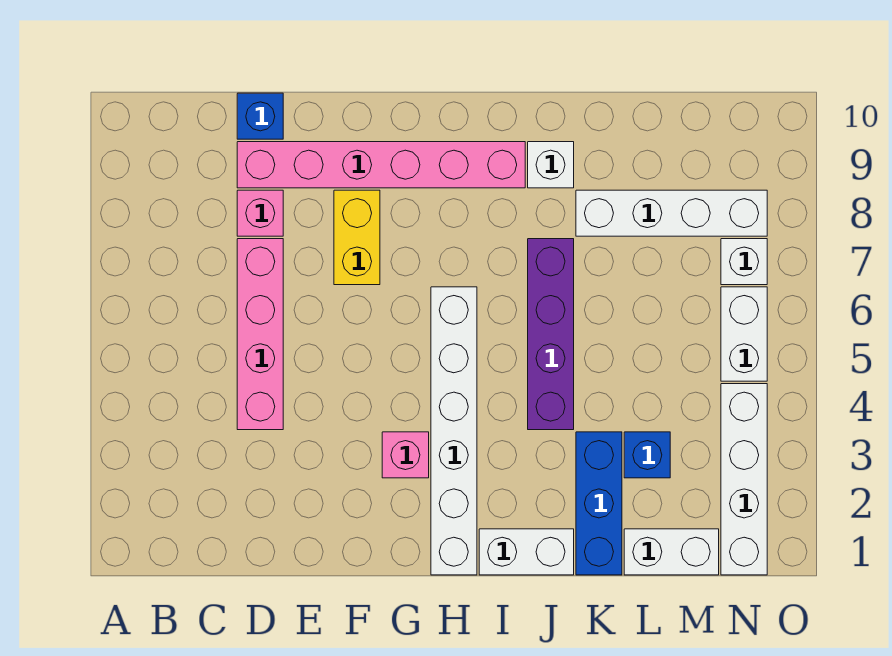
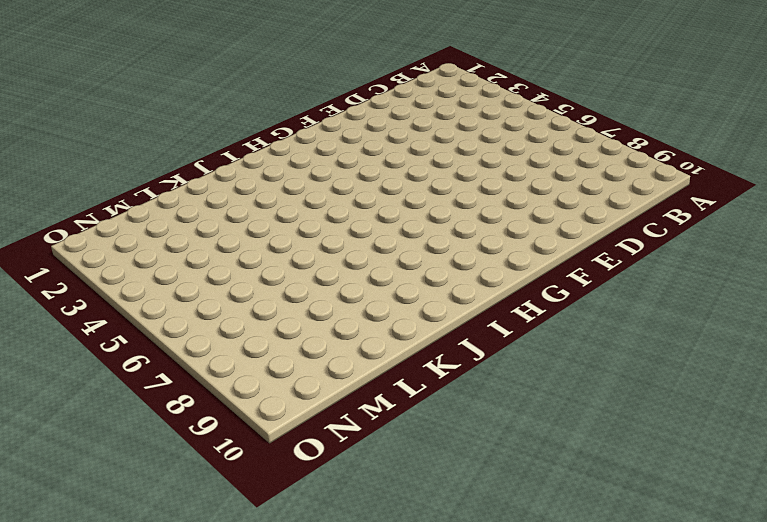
none -> pink 1x4 brick [237,239,283,430]
none -> pink 1x1 brick [237,190,283,236]
none -> pink 1x6 brick [237,142,525,188]

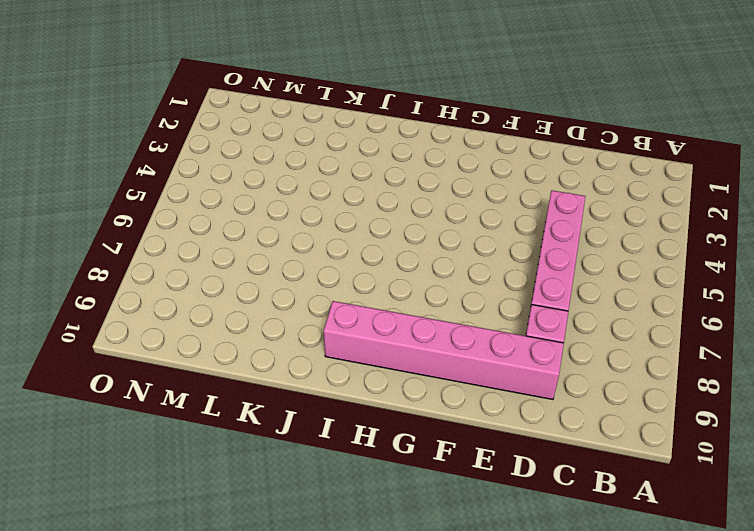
none -> blue 1x1 brick [237,93,283,139]
none -> yellow 1x2 brick [334,190,380,285]
none -> pink 1x1 brick [382,432,429,478]

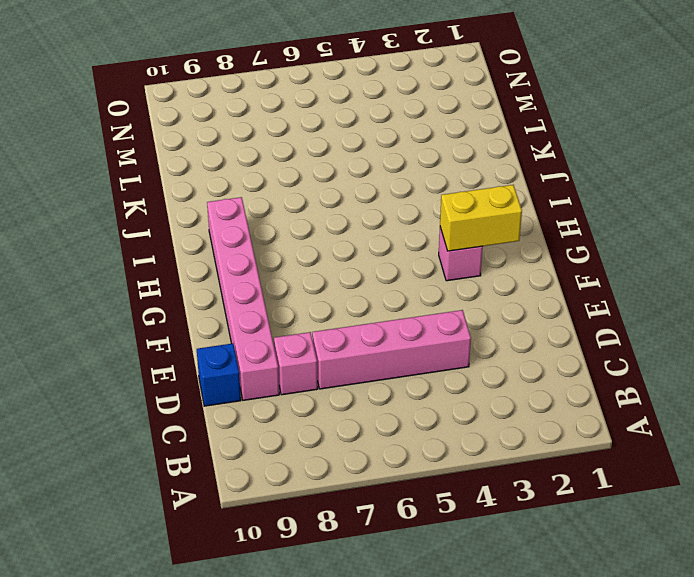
yellow 1x2 brick [440,185,522,251] -> yellow 1x2 brick moved to [334,190,380,285]
none -> white 1x6 brick [431,287,477,575]
none -> white 1x2 brick [479,529,574,575]
none -> purple 1x4 brick [528,239,574,430]

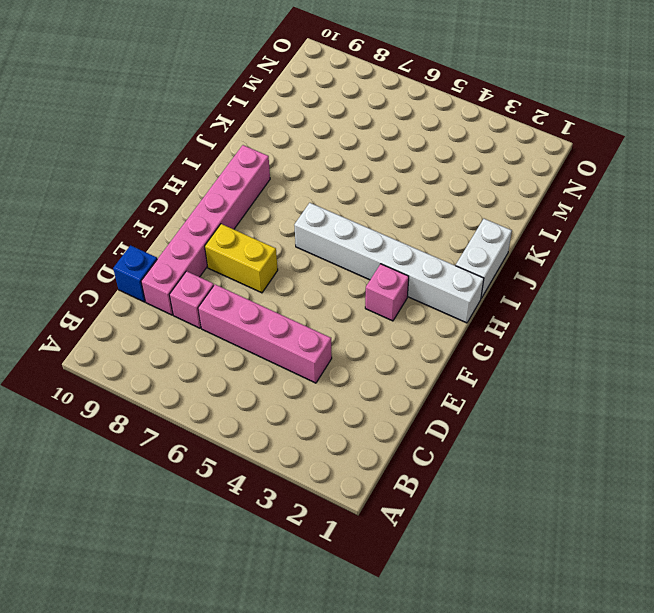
none -> purple 1x4 brick [528,239,574,430]
none -> white 1x1 brick [528,142,574,188]
none -> blue 1x3 brick [576,432,622,575]

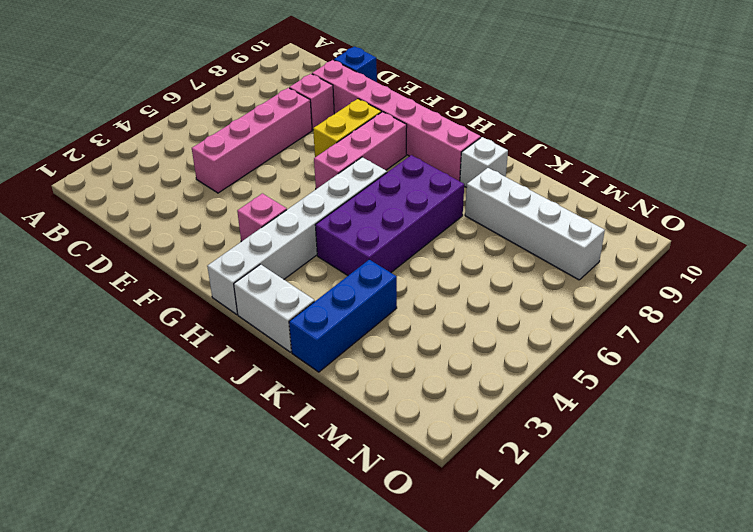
pink 1x3 brick [314,112,407,189] -> none
purple 2x4 brick [315,155,464,275] -> purple 1x4 brick [528,239,574,430]
none -> white 1x2 brick [624,529,719,575]
none -> blue 1x1 brick [624,432,670,478]
none -> white 1x4 brick [721,384,767,575]

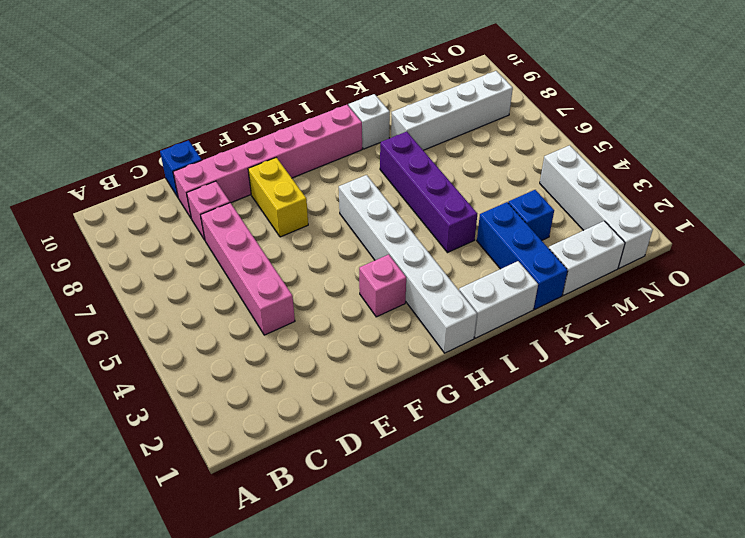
none -> white 1x2 brick [721,287,767,381]
none -> white 1x1 brick [721,239,767,285]

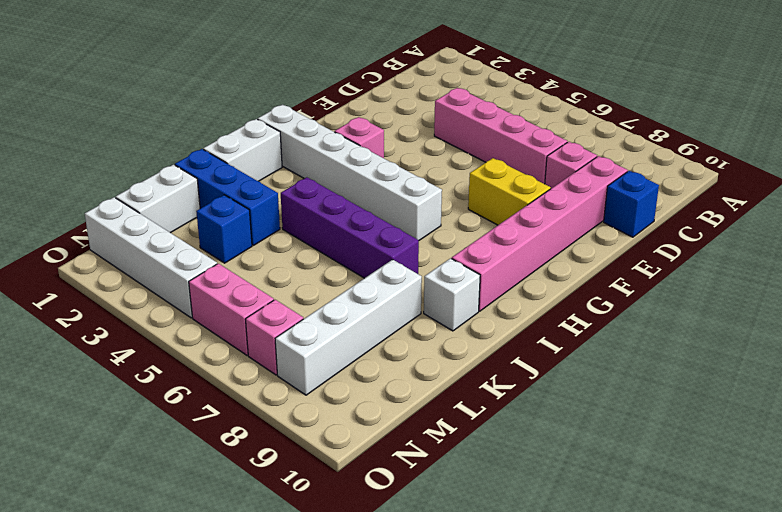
pink 1x2 brick [189,263,274,355] -> white 1x2 brick [721,287,767,381]
pink 1x1 brick [245,300,303,375] -> white 1x1 brick [721,239,767,285]

